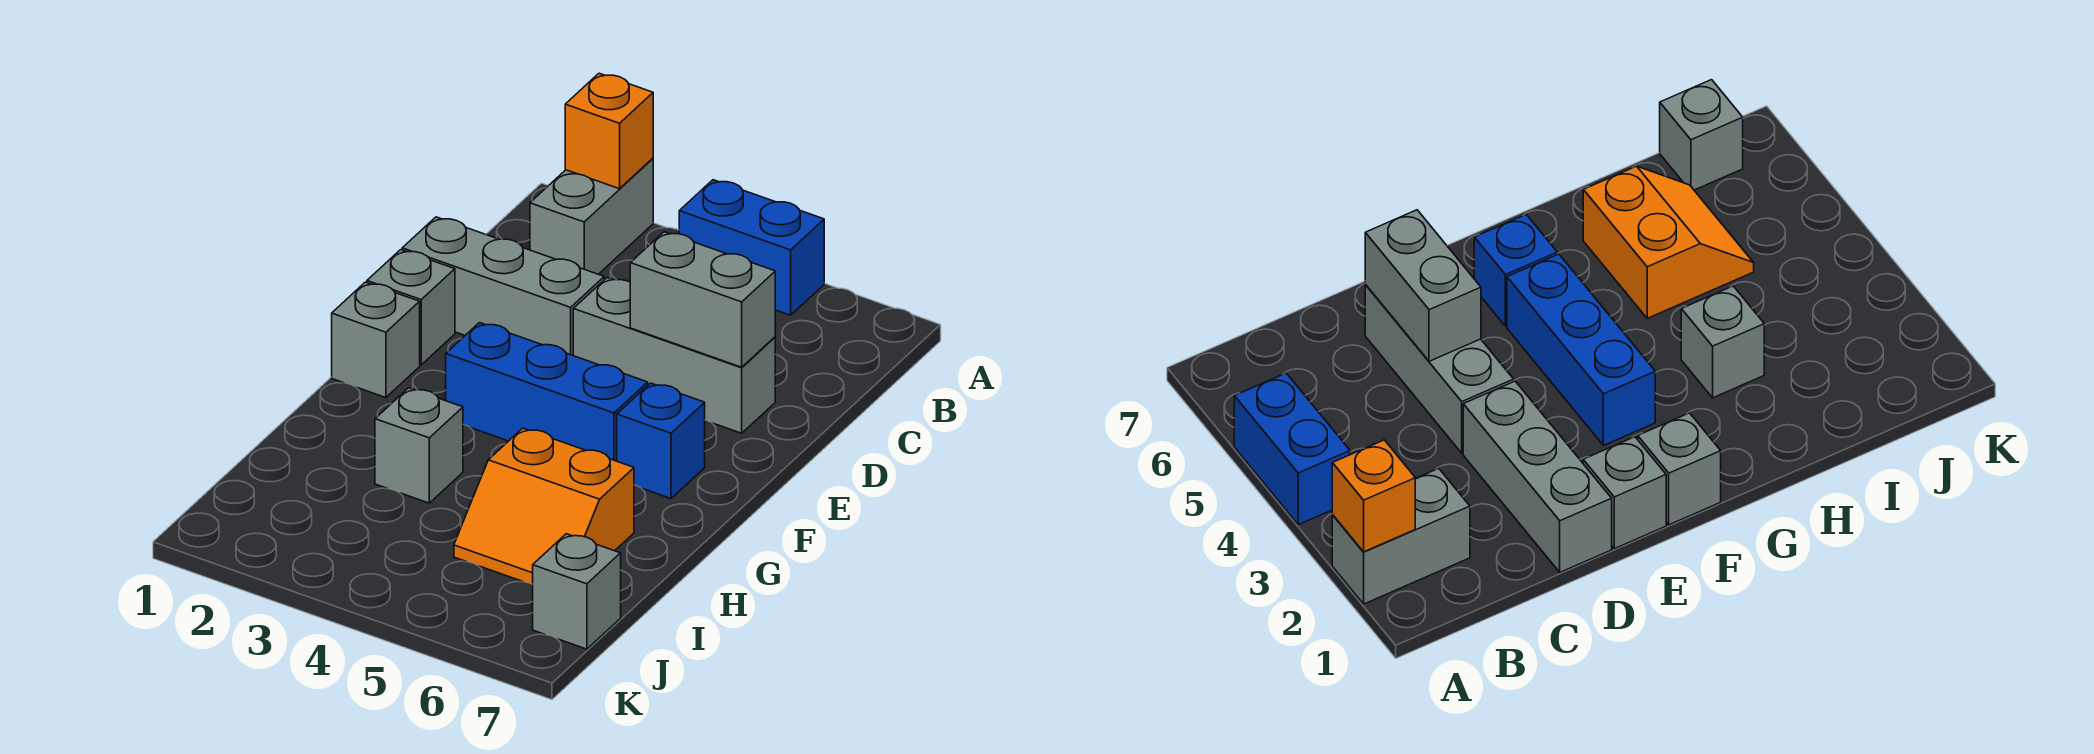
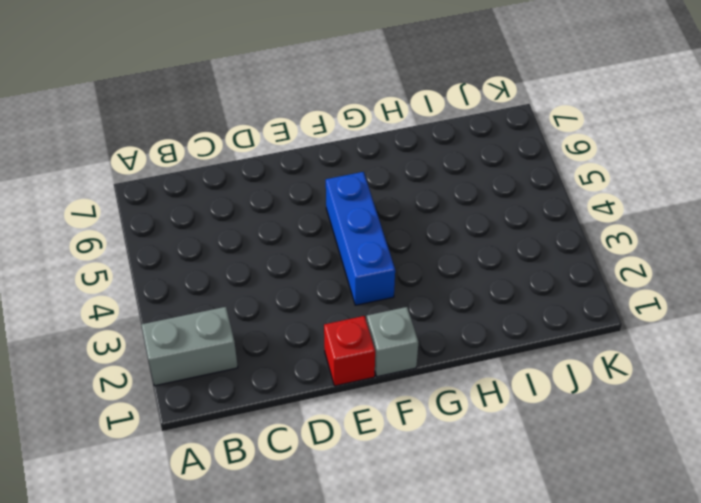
red 1x1 brick [324,316,375,386] -> grey 1x1 brick [367,250,455,365]
none -> blue 1x2 brick [679,180,824,315]
none -> grey 1x3 brick [402,217,604,355]
none -> grey 1x3 brick [573,278,775,433]

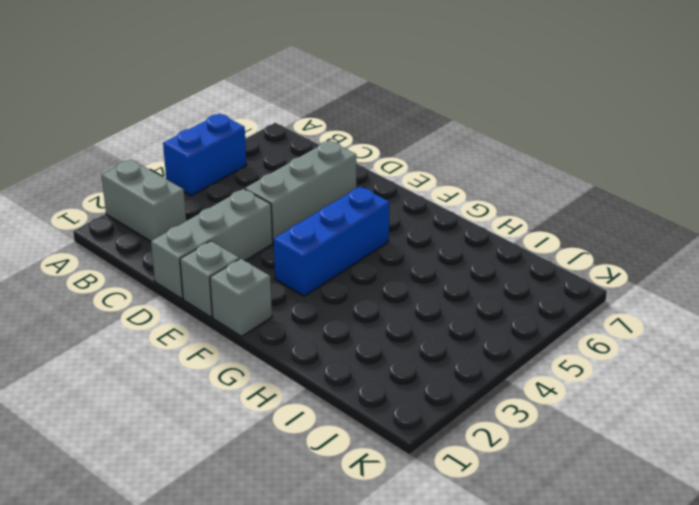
none -> blue 1x1 brick [617,383,705,498]
none -> grey 1x1 brick [375,388,463,503]
none -> orange 2x2 slope [454,428,634,584]

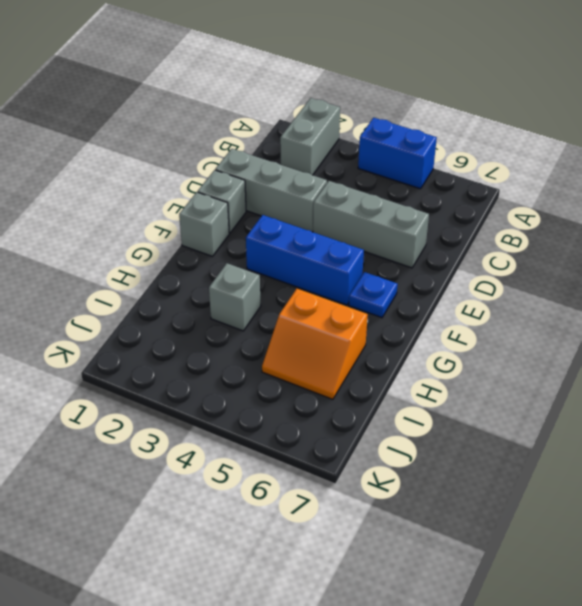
blue 1x1 plate [349,272,398,318] -> blue 1x1 brick [617,383,705,498]
none -> grey 1x1 brick [533,534,621,649]
none -> orange 1x1 brick [565,73,653,189]
none -> grey 1x2 brick [630,232,775,367]

